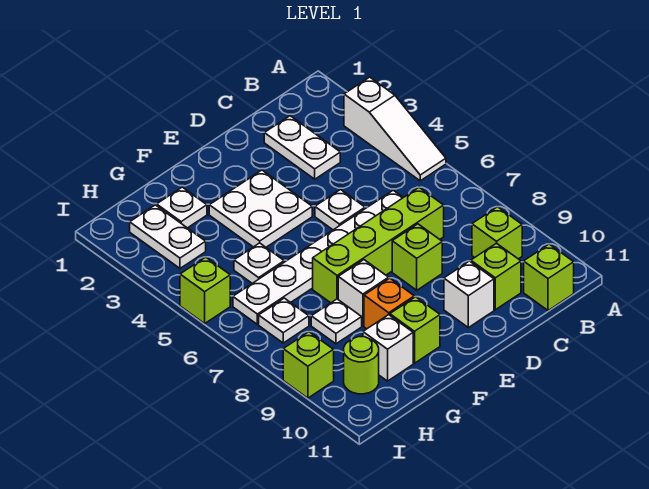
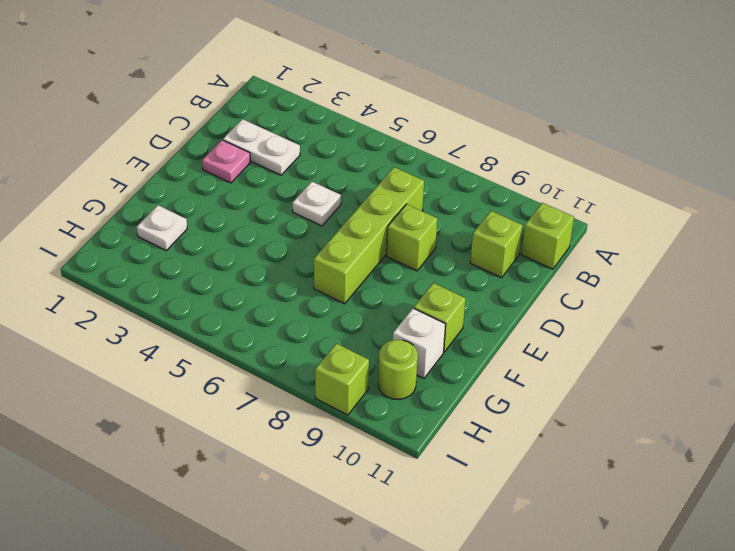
pink 1x1 plate [202,140,250,183] -> none
none -> white 1x3 slope [344,77,446,181]
none -> lime 1x1 brick [472,207,522,259]
none -> white 1x6 plate [233,190,403,324]

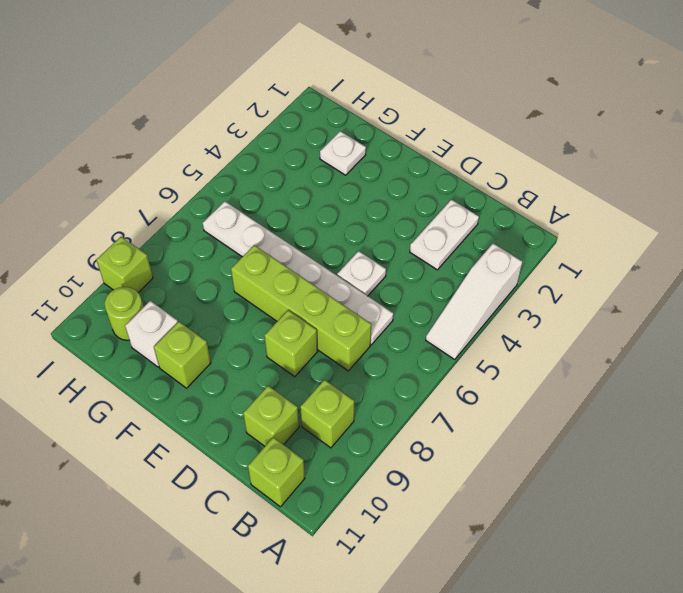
none -> white 1x1 brick [444,261,494,328]
none -> white 2x2 plate [209,170,312,247]
none -> white 1x1 brick [338,260,389,326]

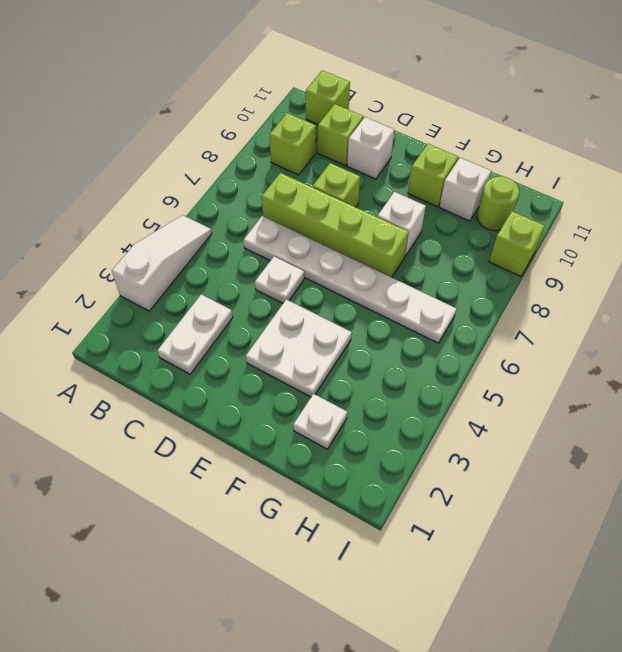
none -> orange 1x1 brick [364,278,414,329]
none -> white 1x1 plate [234,243,284,283]
none -> white 1x1 plate [311,299,362,344]

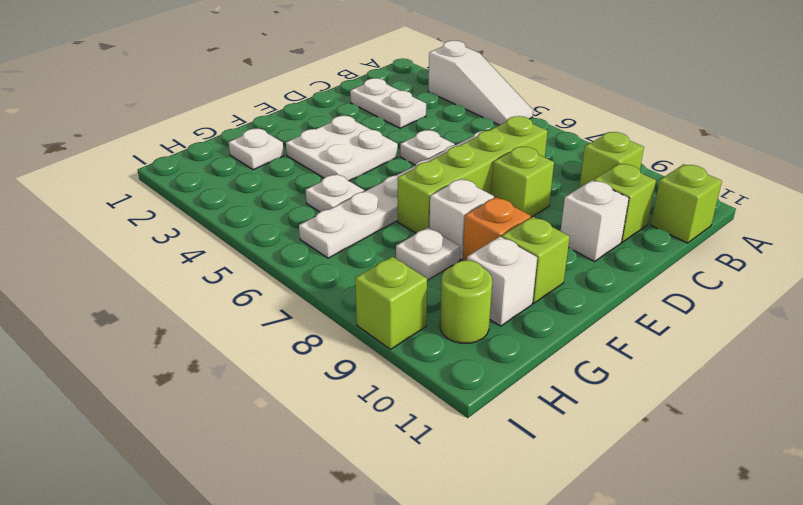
none -> white 1x2 plate [130,205,206,268]
none -> white 1x1 plate [259,298,309,343]
none -> lime 1x1 brick [180,257,230,323]

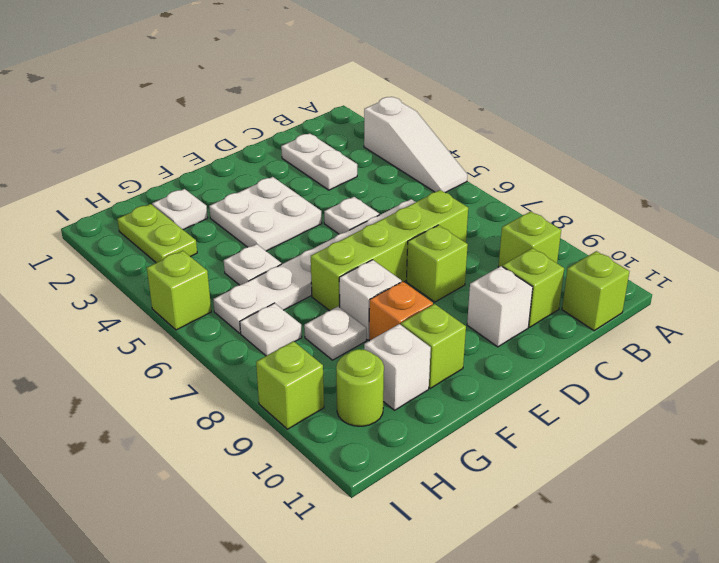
lime 1x2 plate [117,204,197,263] -> white 1x2 plate [130,205,206,268]

